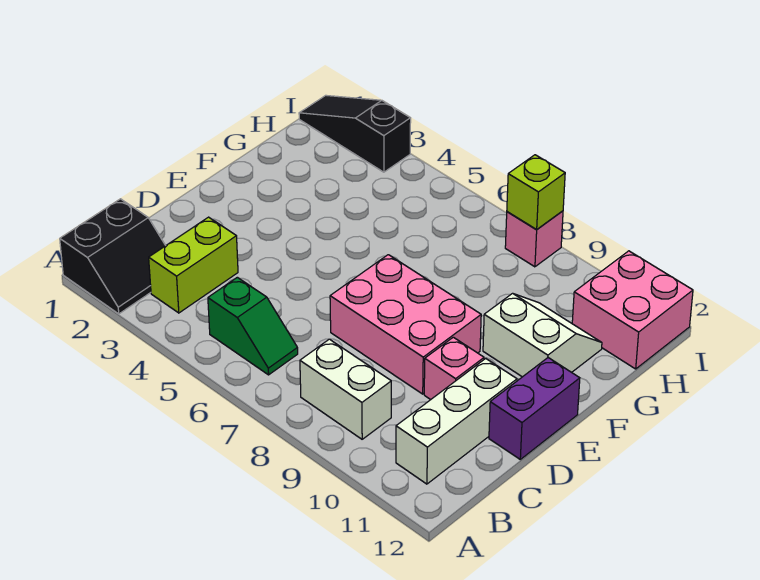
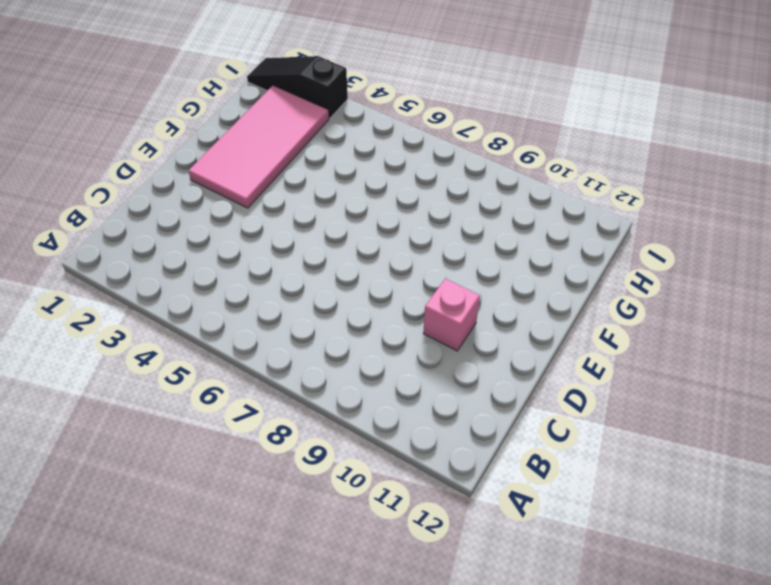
pink 2x4 tile [189,86,329,208] -> none
none -> black 2x2 slope [60,199,166,314]
none -> lime 1x2 brick [149,217,238,313]
none -> green 1x2 slope [208,277,298,375]

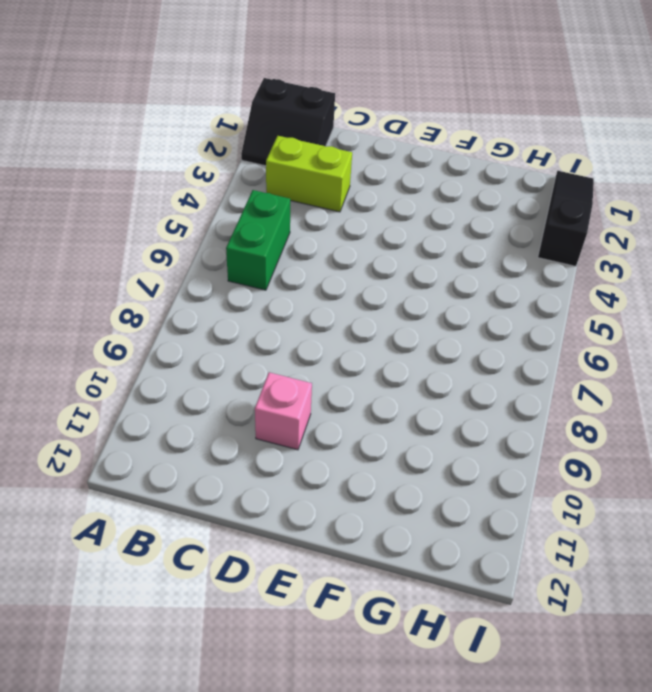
green 1x2 brick [226,190,290,290] -> green 1x2 slope [208,277,298,375]
none -> white 1x2 brick [300,339,391,439]
none -> white 1x3 brick [396,359,517,484]
none -> pink 2x3 brick [330,255,481,394]

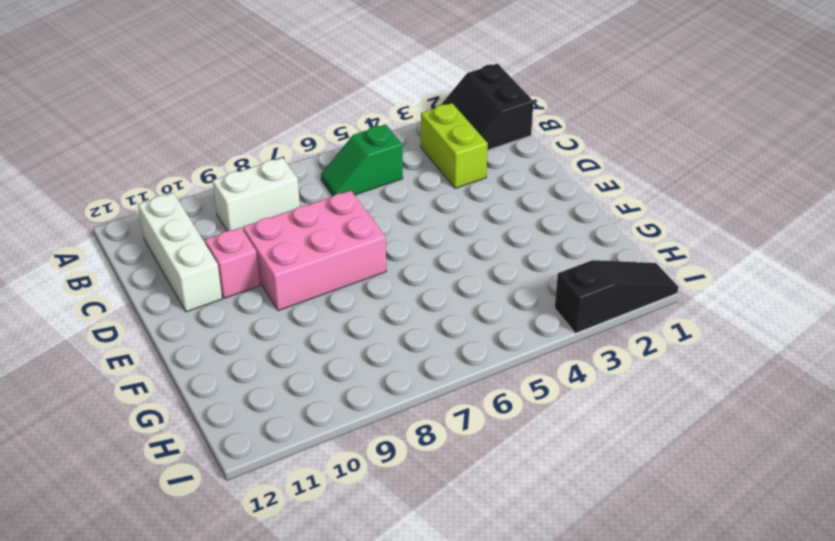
none -> purple 1x2 brick [489,358,580,459]
none -> white 2x2 slope [483,293,602,377]
none -> pink 2x2 brick [572,251,693,369]

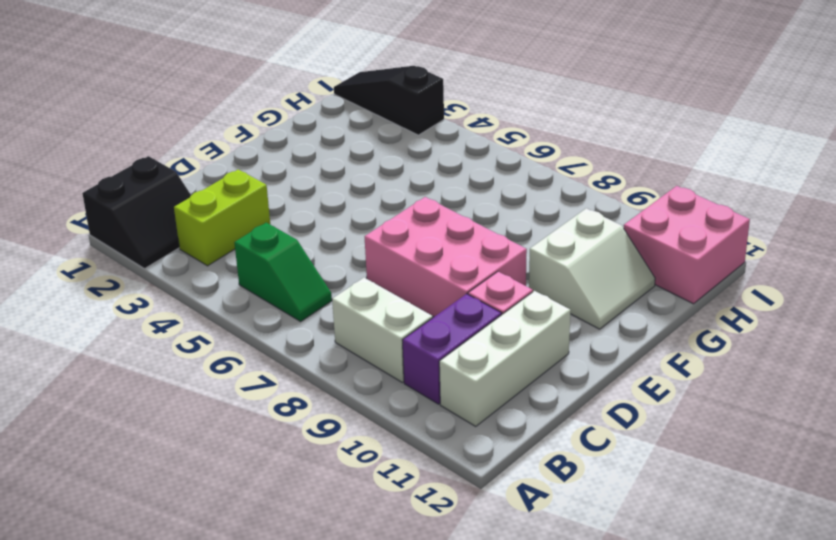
purple 1x2 brick [402,294,502,404] -> purple 1x2 brick moved to [489,358,580,459]
white 2x2 slope [529,208,655,329] -> white 2x2 slope turned to [483,293,602,377]
none -> pink 1x1 brick [505,211,563,267]
none -> lime 1x1 brick [507,155,565,230]

